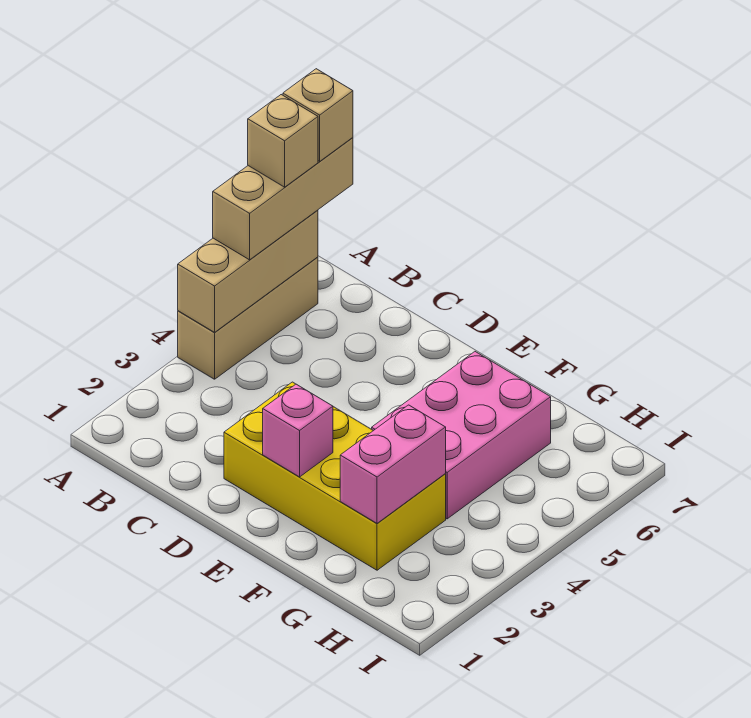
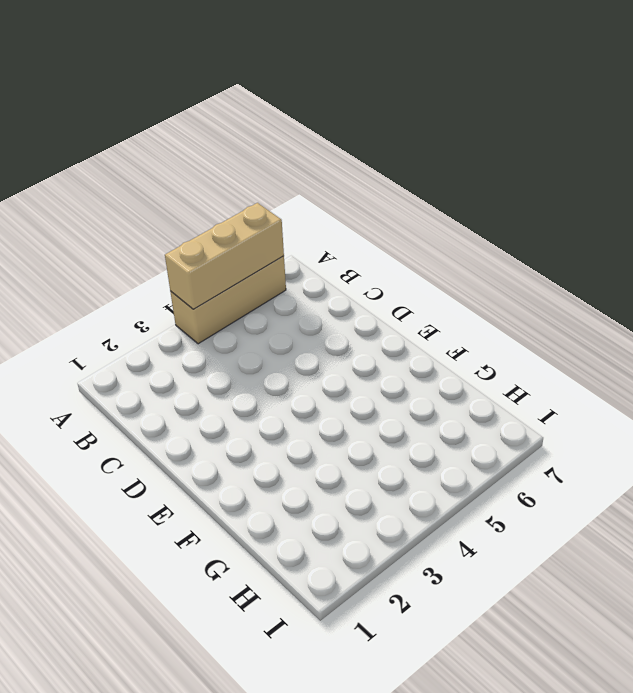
none -> yellow 2x4 brick [224,382,446,570]
none -> pink 2x3 brick [372,352,551,519]

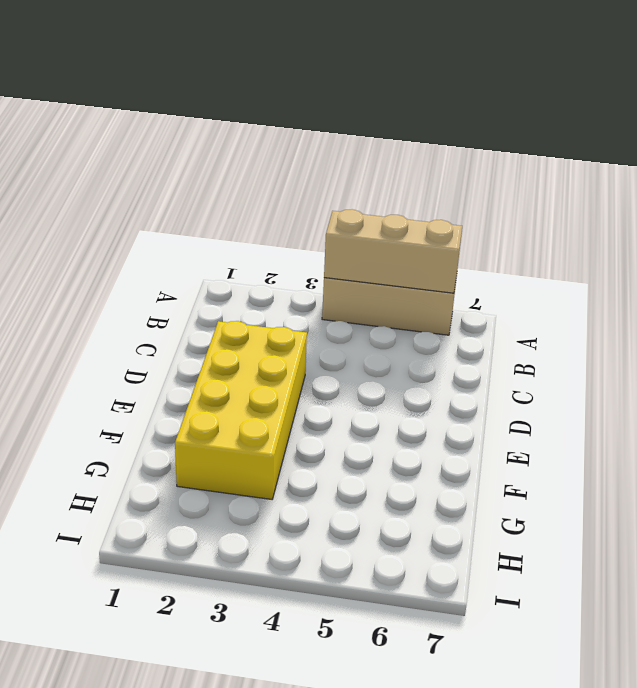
none -> pink 2x3 brick [372,352,551,519]
none -> pink 1x1 brick [263,384,333,477]

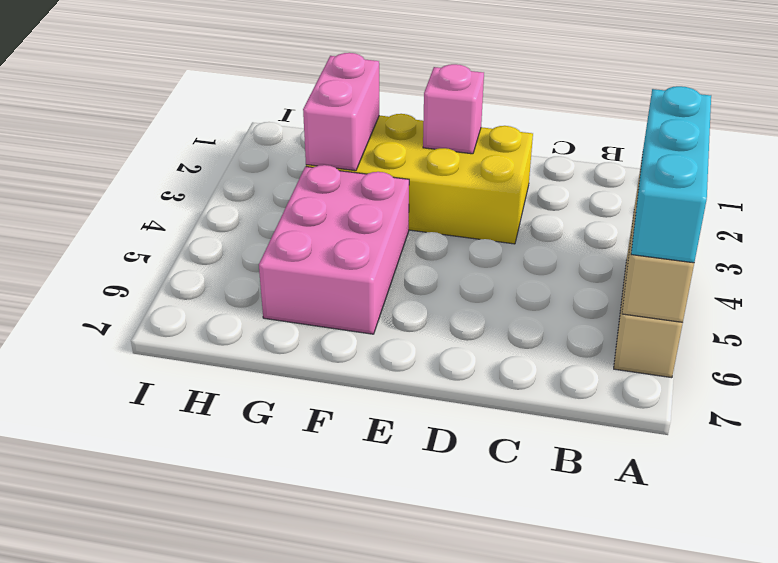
cyan 1x3 brick [631,86,711,263] -> tan 1x3 brick [213,138,353,260]
none -> tan 1x1 brick [248,95,318,187]
none -> tan 1x1 brick [283,69,353,161]

